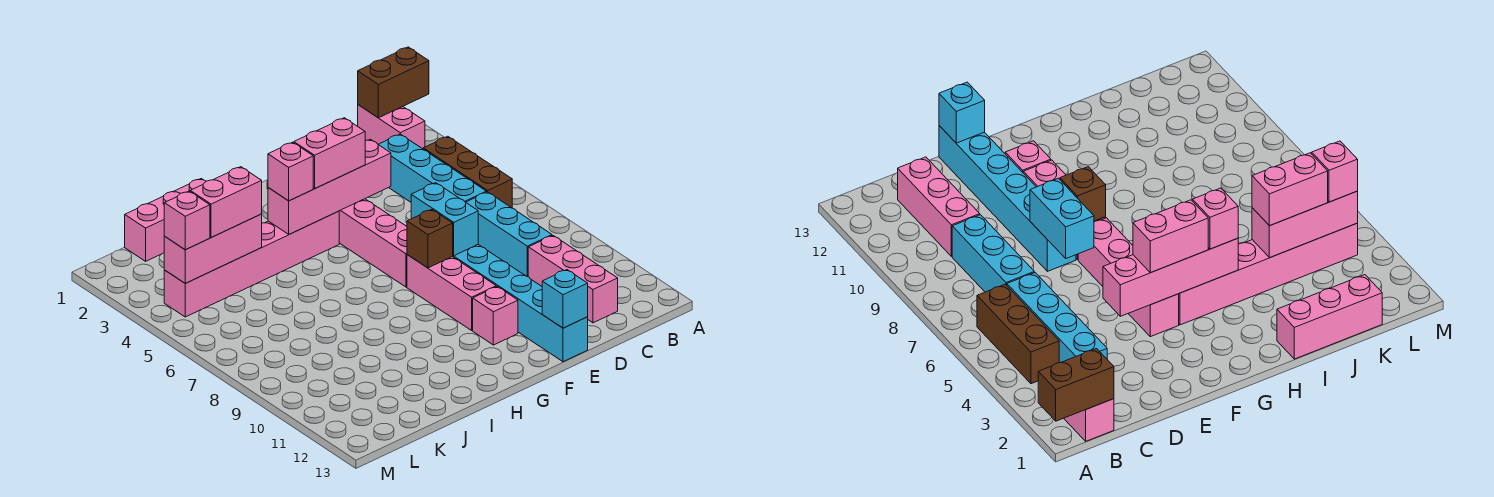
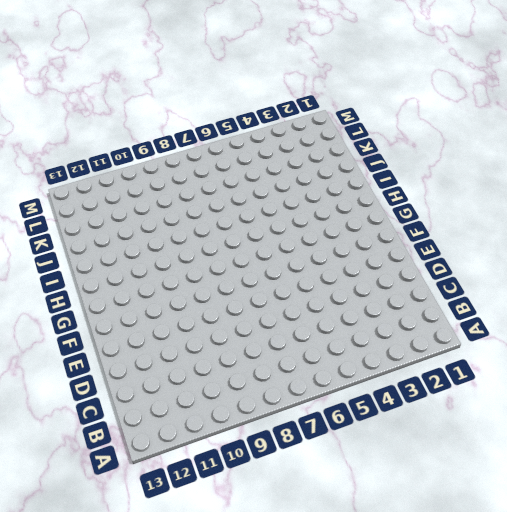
none -> pink 1x2 brick [358,105,425,149]
none -> brown 1x3 brick [423,136,512,208]
none -> cyan 1x4 brick [378,134,487,202]

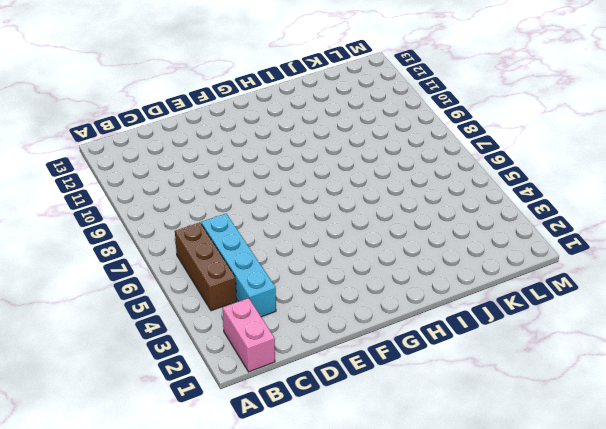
none -> cyan 1x3 brick [466,192,552,277]
none -> pink 1x3 brick [528,236,618,323]
none -> cyan 1x6 brick [452,245,588,362]

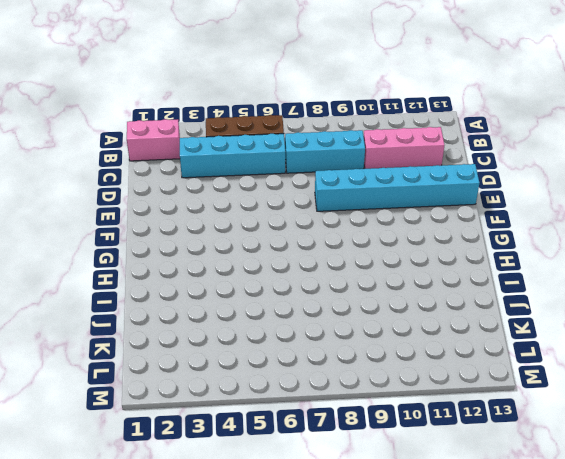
none -> pink 1x4 brick [339,199,407,287]
none -> pink 1x3 brick [407,255,496,330]
none -> pink 1x1 brick [473,287,518,345]

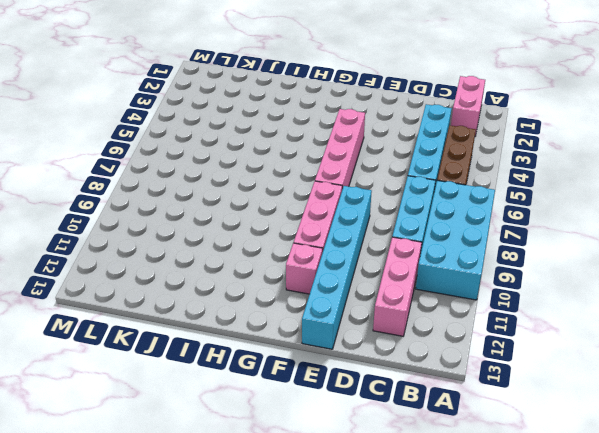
cyan 2x4 brick [416,180,495,300] -> none
none -> pink 1x6 brick [164,211,339,317]
none -> pink 1x3 brick [125,179,206,261]
none -> brown 1x2 brick [358,47,429,118]

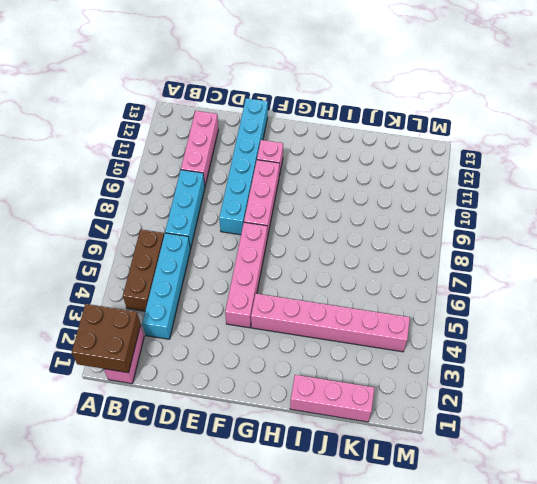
brown 2x2 brick [72,304,141,373] -> brown 1x2 brick [358,47,429,118]
none -> pink 1x4 brick [268,139,391,234]
none -> cyan 1x2 brick [411,183,478,256]
none -> cyan 1x1 brick [542,270,588,328]

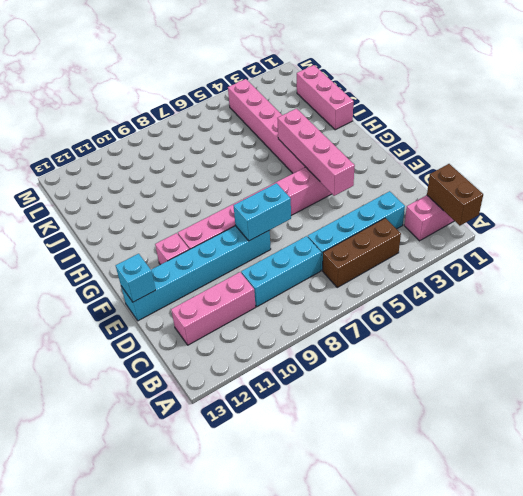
none -> brown 1x1 brick [407,209,453,268]
none -> pink 1x3 brick [164,214,262,283]
none -> pink 1x2 brick [294,118,365,188]

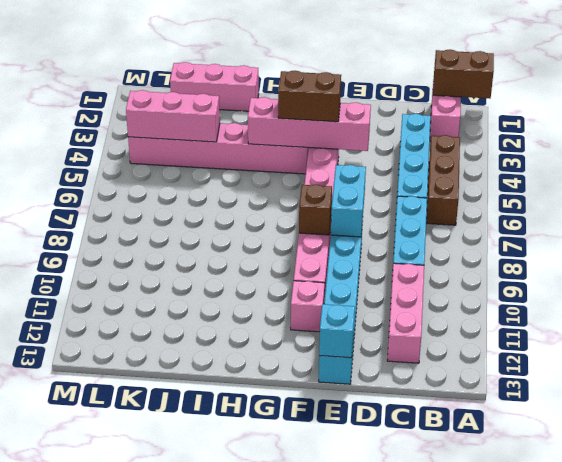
brown 1x2 brick [278,71,341,122] -> pink 1x2 brick [294,118,365,188]
none -> pink 1x1 brick [268,142,313,201]
none -> pink 1x2 brick [190,167,262,238]
none -> pink 1x1 brick [164,191,210,250]

